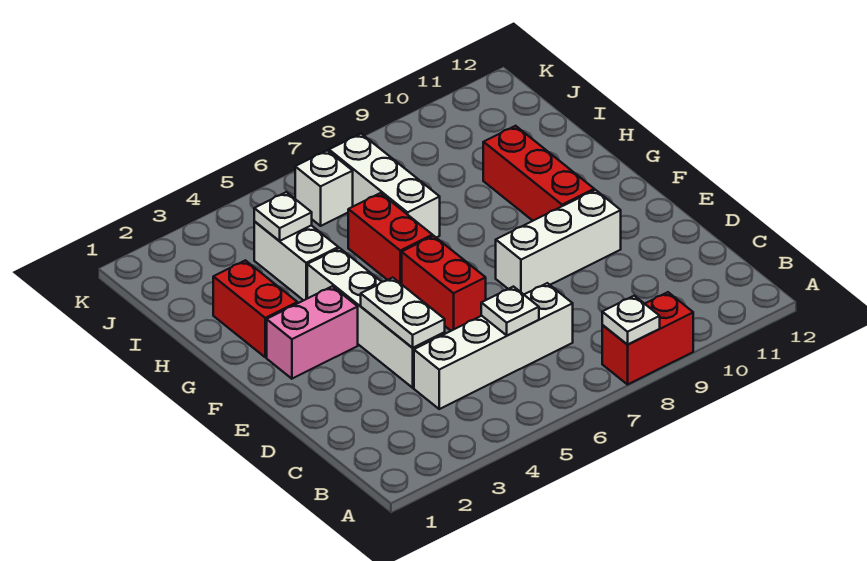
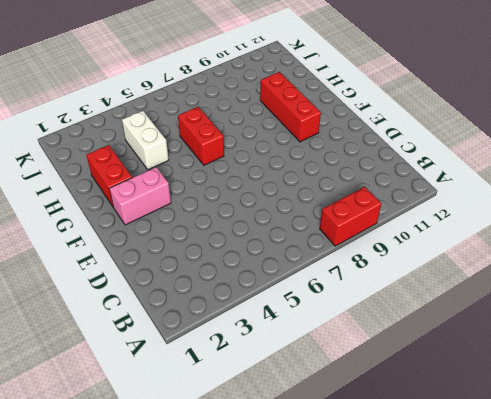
none -> white 1x4 brick [414,283,573,409]
none -> white 1x4 brick [307,248,445,388]
none -> red 1x2 brick [402,236,486,331]

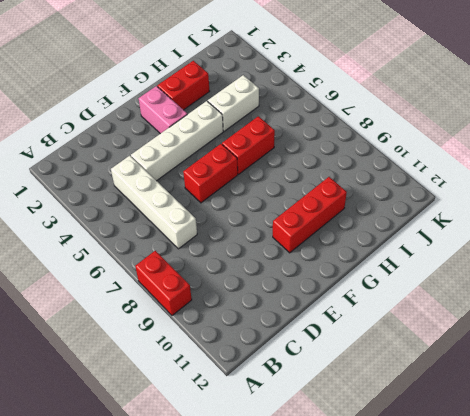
none -> white 1x3 brick [496,190,621,294]
none -> white 1x3 brick [329,134,440,238]
none -> white 1x1 brick [295,150,353,226]

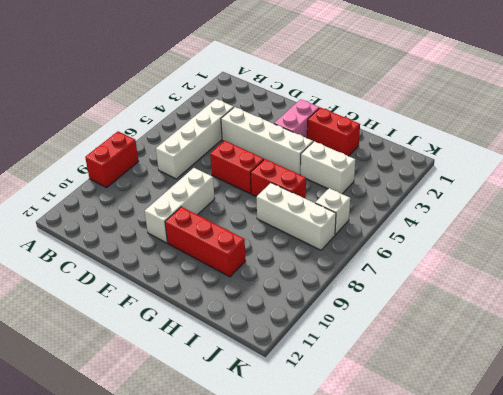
none -> white 1x1 plate [602,296,660,344]
none -> white 1x1 plate [481,287,539,336]
none -> white 1x2 plate [361,278,445,348]

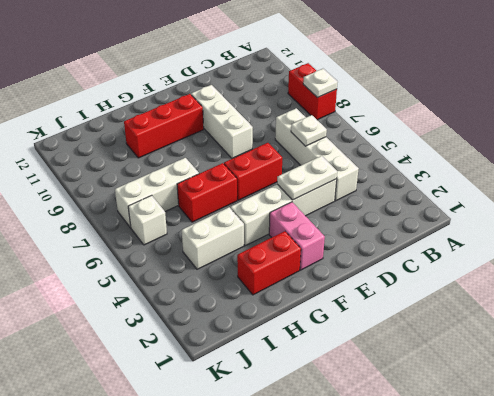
none -> white 1x1 plate [254,192,312,241]

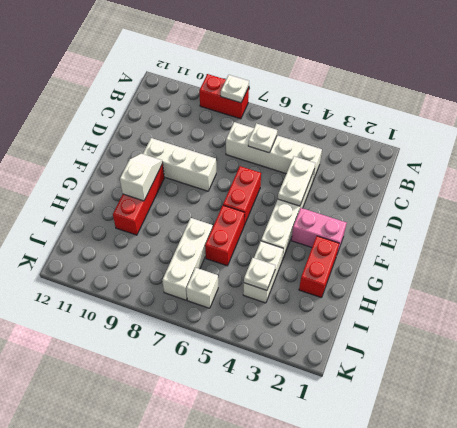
white 1x2 slope [120,154,163,201] -> none

